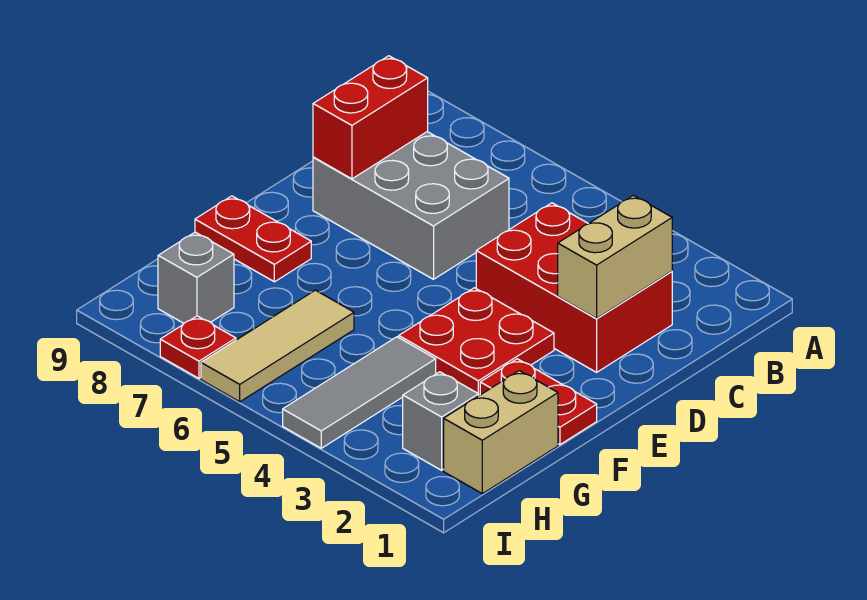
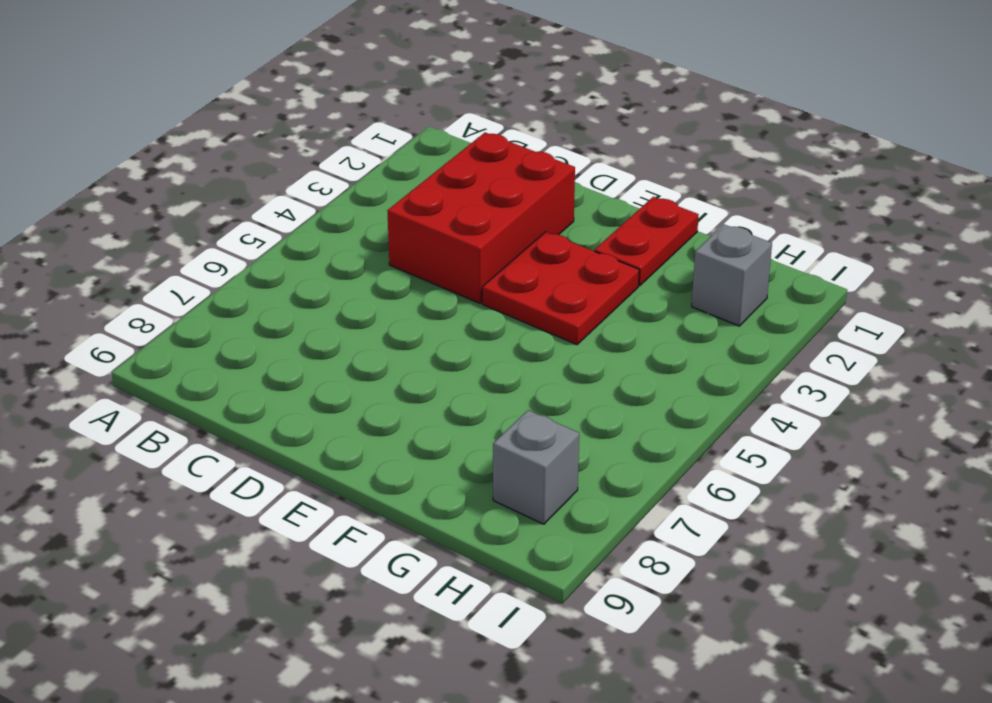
none -> grey 2x3 brick [313,132,509,279]
none -> red 1x2 plate [195,196,311,282]
none -> tan 1x2 brick [444,371,558,494]

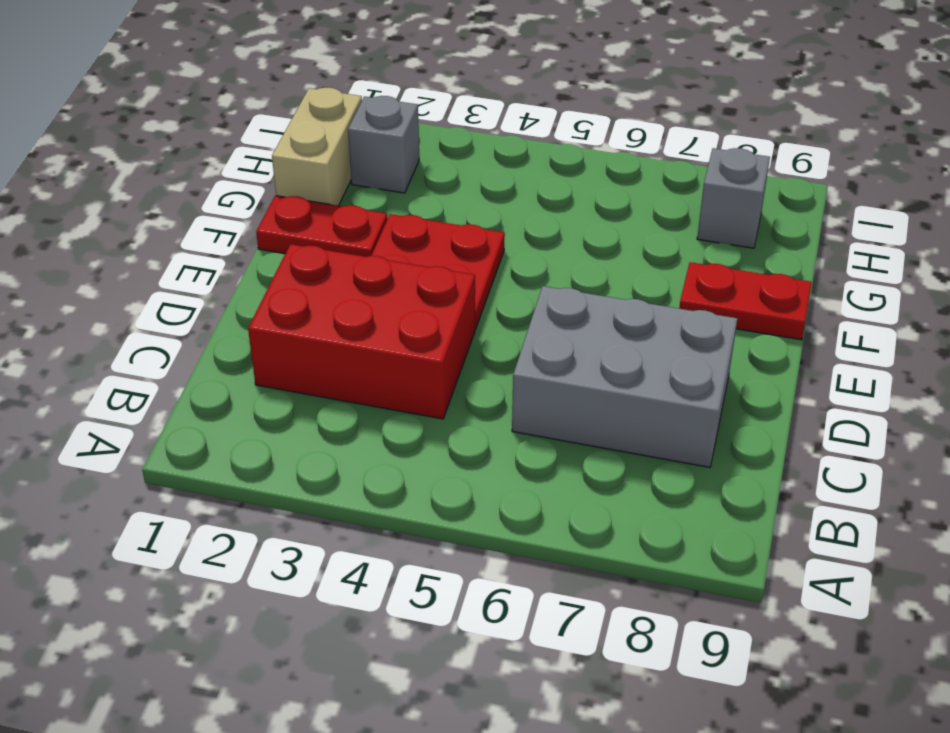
none -> grey 1x3 tile [283,337,436,448]
none -> tan 1x3 tile [201,290,354,402]
none -> red 1x1 plate [160,316,236,378]

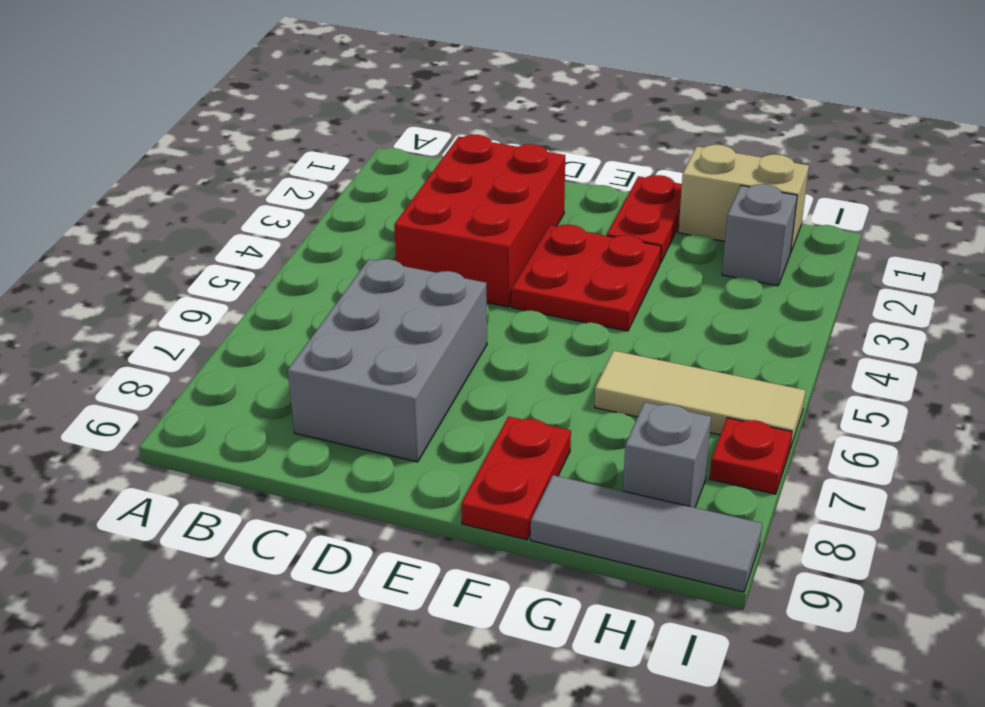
grey 1x3 tile [531,475,762,592] -> grey 1x3 tile moved to [283,337,436,448]
none -> tan 1x2 brick [558,195,672,318]
none -> red 1x2 brick [313,56,428,179]

